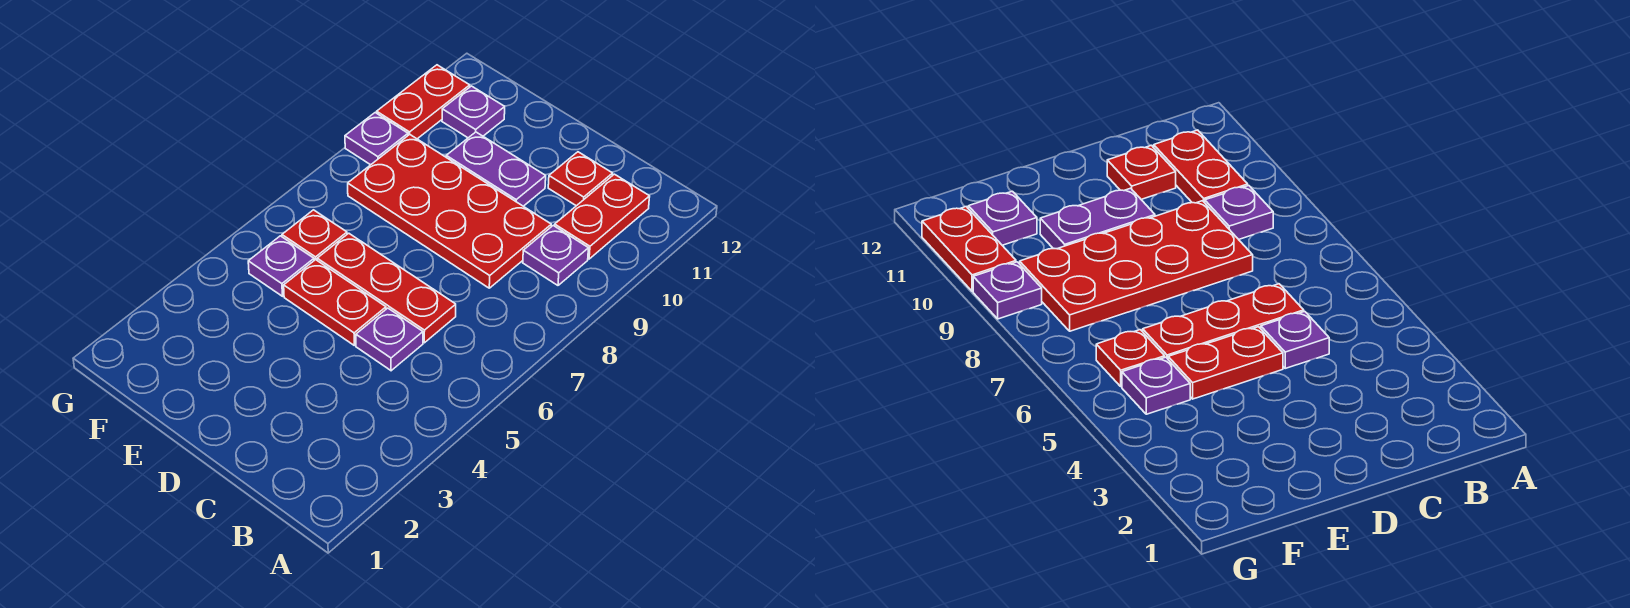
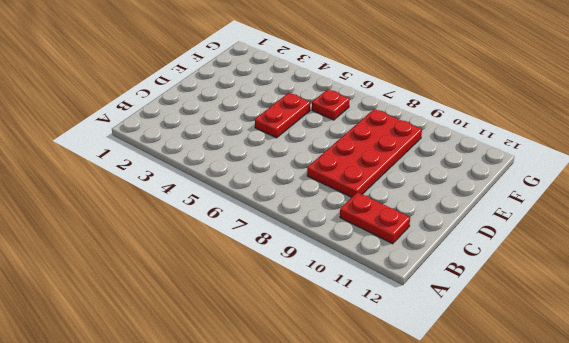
none -> purple 1x1 plate [523,226,589,285]
none -> purple 1x1 plate [356,308,423,371]
none -> red 1x3 plate [317,233,456,343]

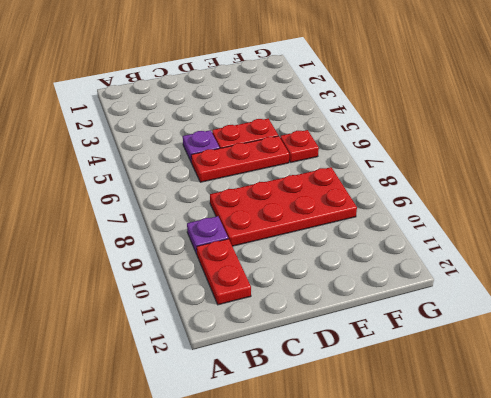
none -> red 1x1 plate [548,152,613,206]
none -> purple 1x2 plate [446,132,546,206]
none -> purple 1x1 plate [248,236,314,296]

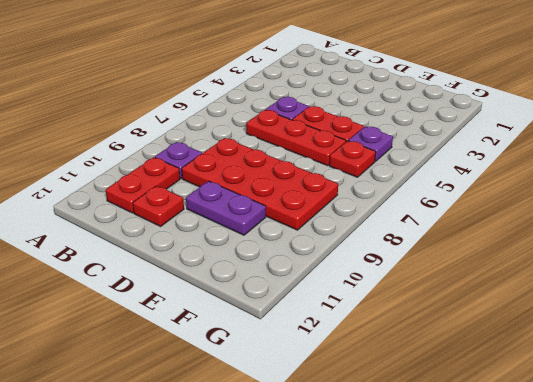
none -> purple 1x1 plate [442,86,505,138]
none -> purple 1x1 plate [345,113,408,165]
none -> red 1x2 plate [377,65,470,139]

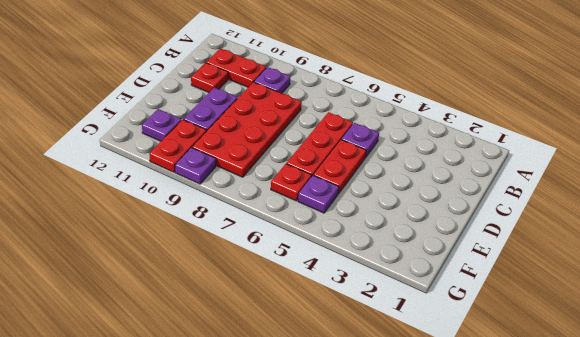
red 1x2 plate [149,120,207,172] -> red 1x2 plate turned to [377,65,470,139]

